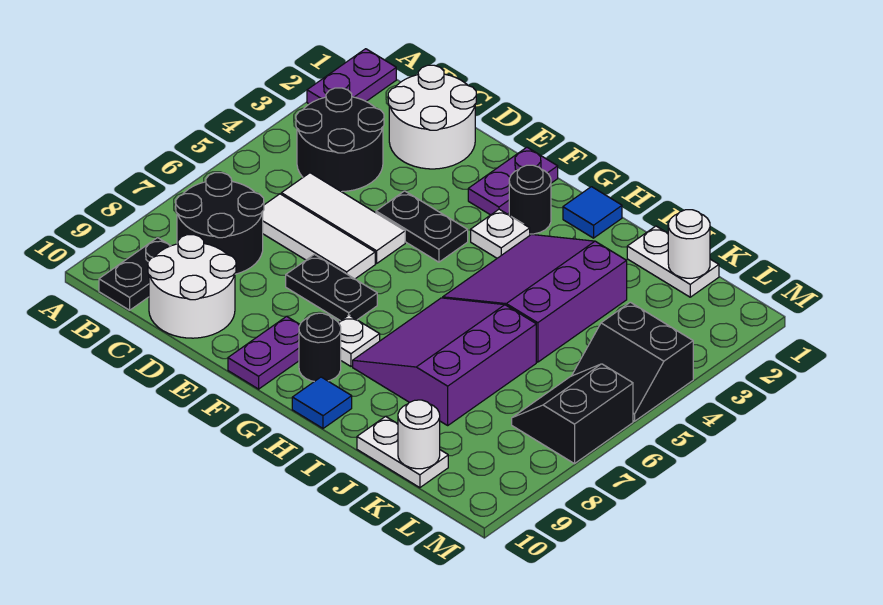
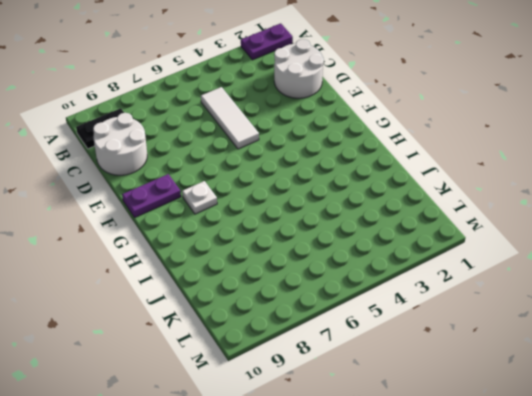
none -> black 2x2 round brick [296,88,384,192]
none -> black 2x2 round brick [176,173,264,274]
none -> white 1x3 tile [263,194,375,279]

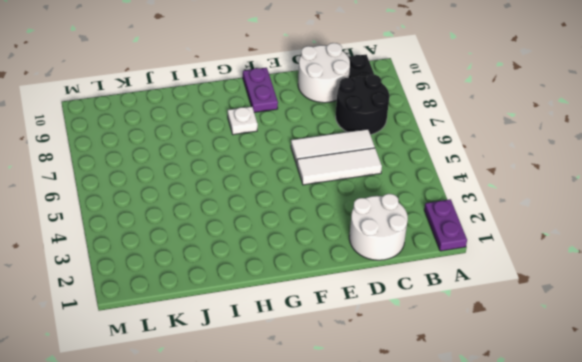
none -> black 2x2 round brick [296,88,384,192]
none -> black 1x2 plate [376,191,468,262]
none -> black 1x2 plate [286,255,377,321]

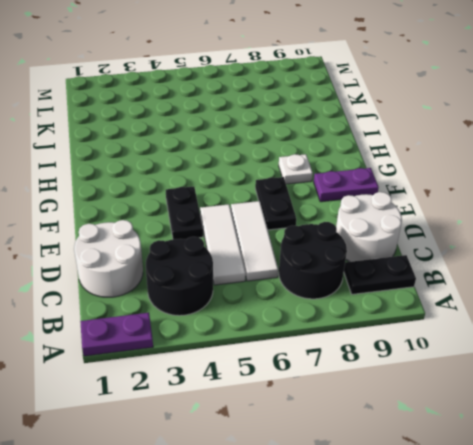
none -> purple 1x2 plate [468,147,558,215]
none -> black 1x1 round brick [509,165,551,234]
none -> white 1x1 plate [471,209,530,258]

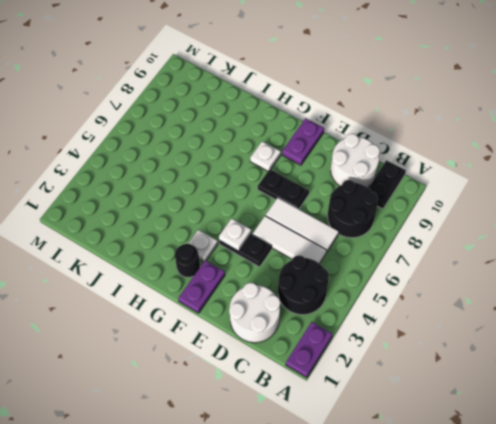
white 1x1 plate [219,218,251,251] -> none
none -> black 1x1 round brick [299,313,341,382]
none -> blue 1x1 tile [563,187,622,238]
none -> purple 3x3 slope [443,234,627,362]

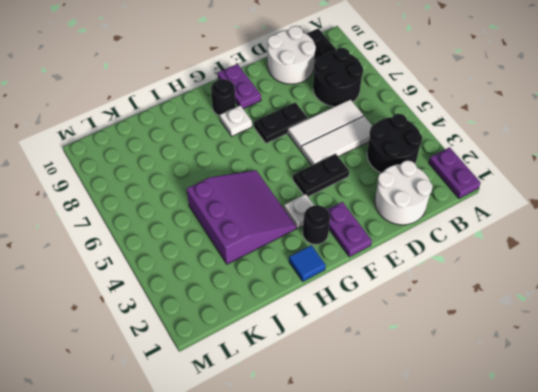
none -> purple 3x3 slope [353,298,536,425]
none -> blue 1x1 tile [292,377,352,428]
none -> white 1x2 plate [627,226,719,297]

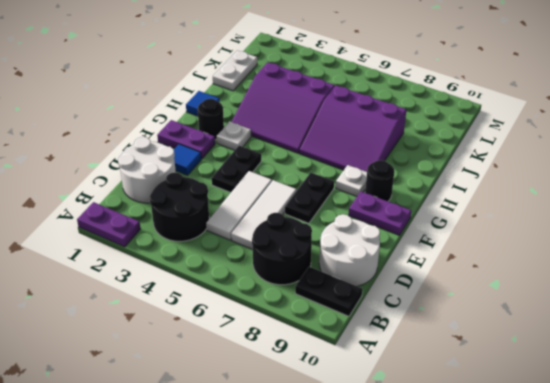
blue 1x1 tile [174,144,201,175] -> blue 1x1 tile moved to [292,377,352,428]
none -> white 1x2 plate [357,416,448,488]
none -> black 2x2 slope [572,302,693,421]
none -> black 2x2 slope [512,364,633,464]

